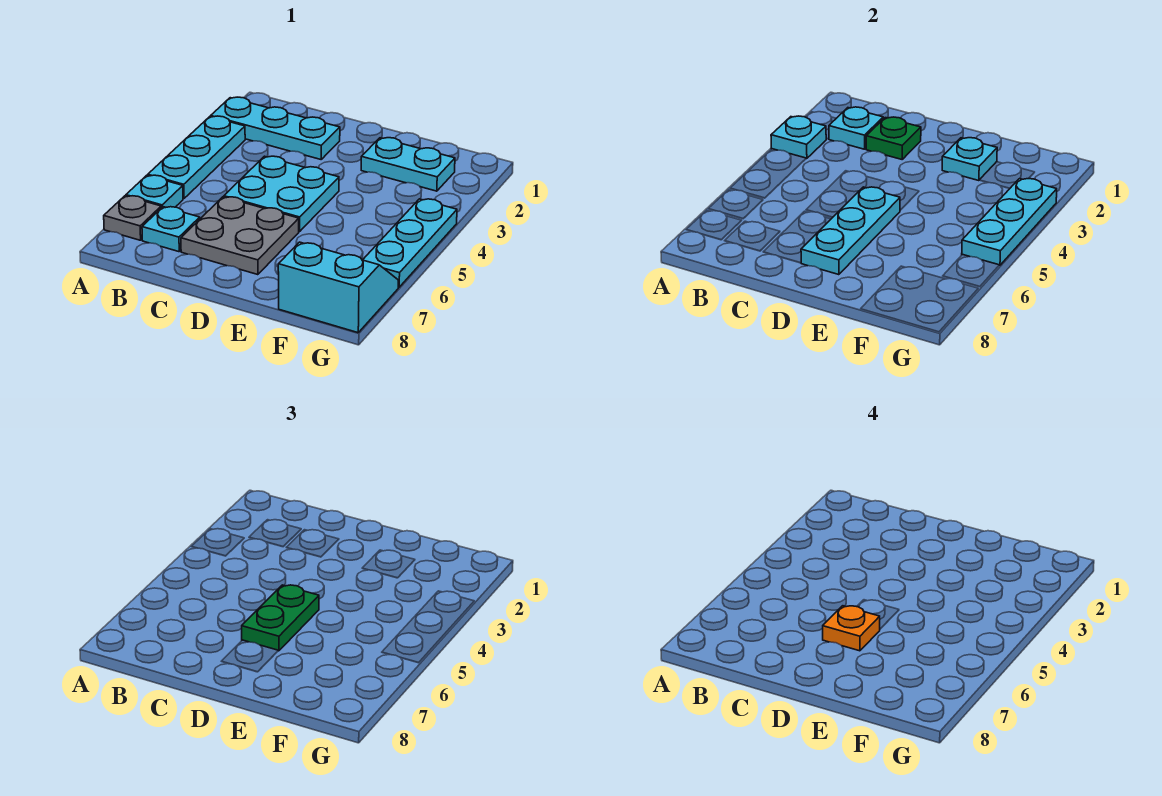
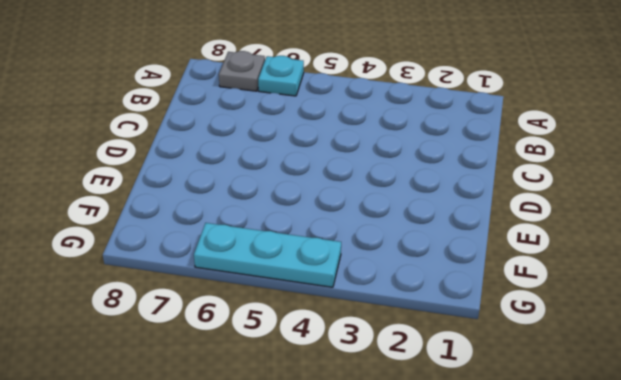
none -> cyan 1x3 plate [211,97,340,159]
none -> cyan 1x3 plate [148,116,245,199]
none -> cyan 1x1 plate [142,207,200,252]

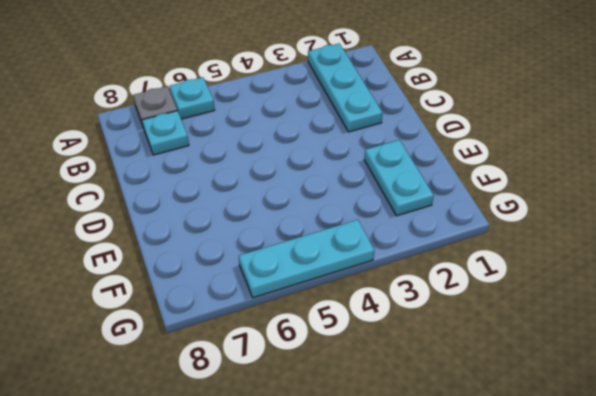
none -> cyan 1x3 plate [148,116,245,199]
none -> cyan 2x2 plate [224,156,339,231]
none -> grey 2x2 plate [181,197,299,275]

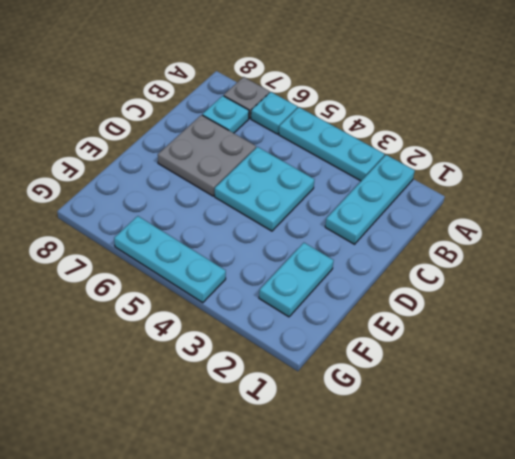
none -> cyan 2x2 slope [278,242,398,333]
none -> cyan 1x1 plate [771,116,827,159]
none -> cyan 1x1 plate [829,107,883,149]

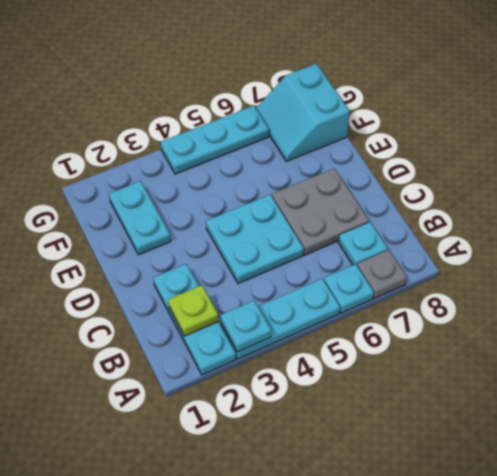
lime 1x1 plate [168,285,218,336] -> cyan 1x1 plate [829,107,883,149]
none -> green 1x1 plate [866,117,921,159]
none -> cyan 1x3 plate [801,187,900,275]
none -> cyan 1x1 plate [942,138,997,181]

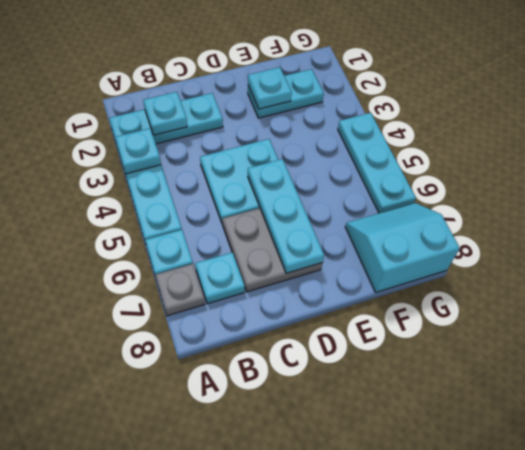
none -> green 1x1 plate [866,117,921,159]
none -> cyan 1x3 plate [962,179,1057,265]
none -> green 1x2 plate [242,585,319,651]

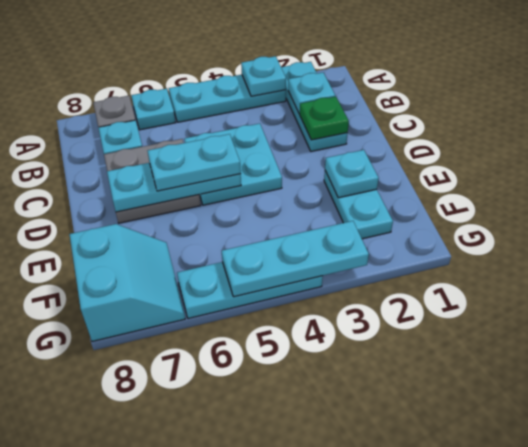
cyan 1x2 plate [148,134,241,191] -> green 1x2 plate [242,585,319,651]
none -> orange 1x1 plate [823,606,880,651]

